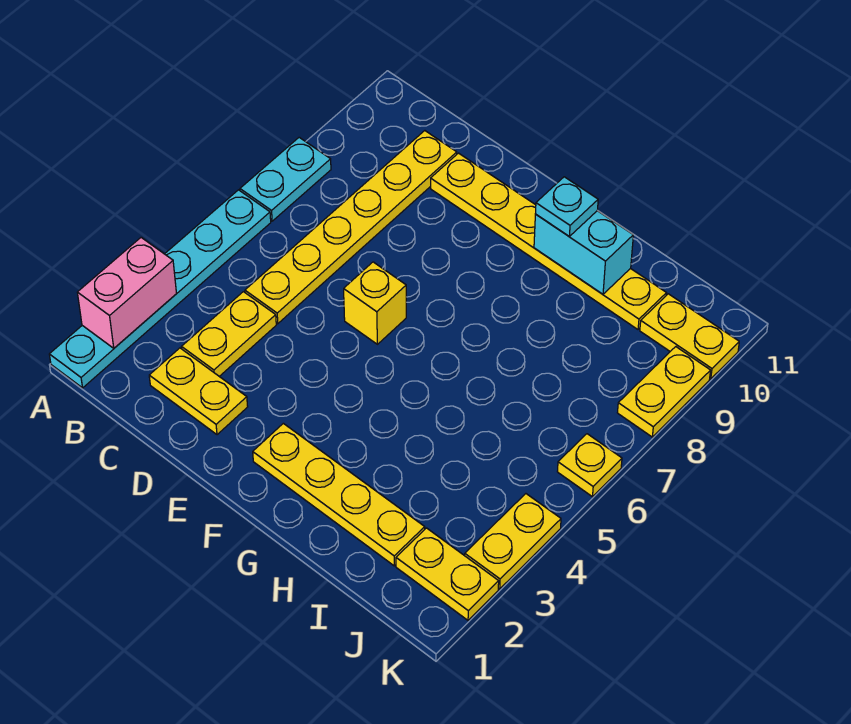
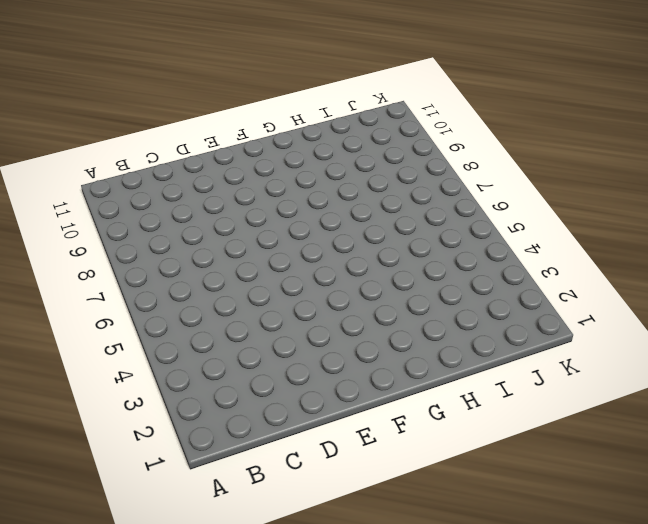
none -> cyan 1x6 plate [49,190,271,388]
none -> cyan 1x2 plate [240,137,331,221]
none -> yellow 1x2 plate [149,348,248,435]

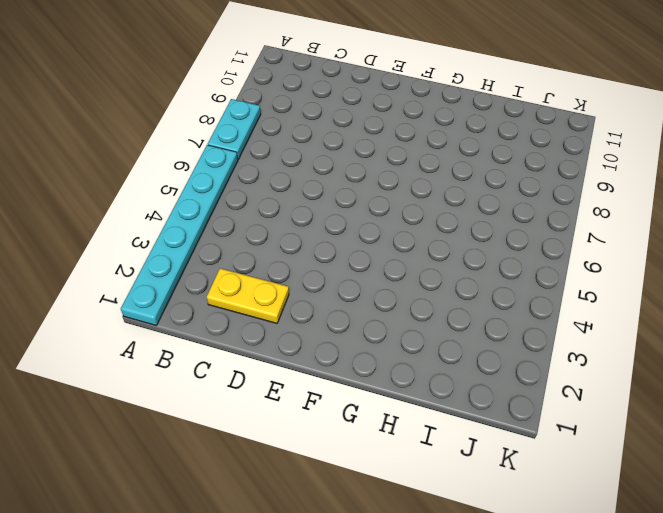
none -> yellow 1x2 plate [182,292,276,376]
none -> yellow 1x6 plate [245,131,457,324]
none -> yellow 1x6 plate [431,153,666,329]

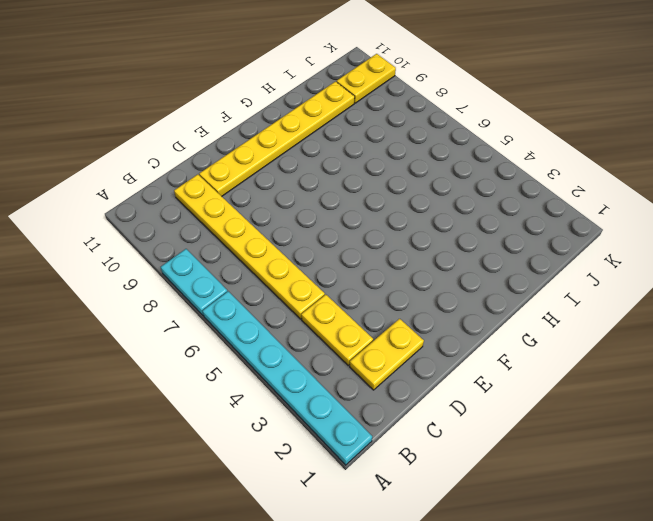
none -> yellow 1x1 brick [344,262,406,344]
none -> yellow 1x4 plate [253,423,425,566]
none -> yellow 1x2 plate [396,528,499,620]

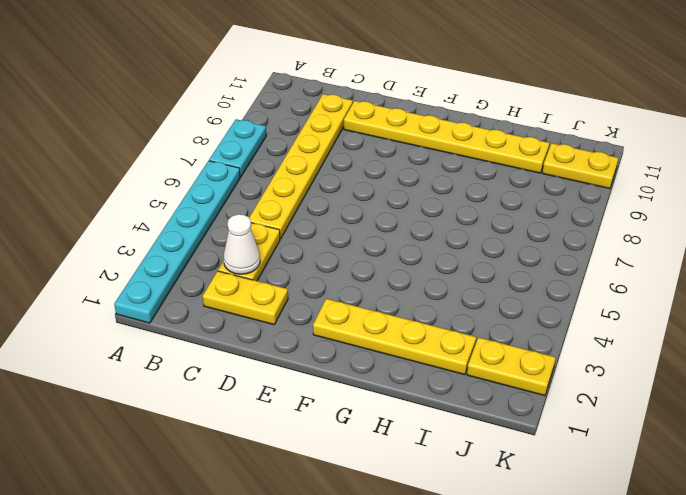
white 1x1 cone [224,214,260,274] -> none
none -> yellow 1x1 brick [344,262,406,344]
none -> yellow 1x2 plate [465,494,561,589]
none -> yellow 1x1 plate [557,434,622,497]

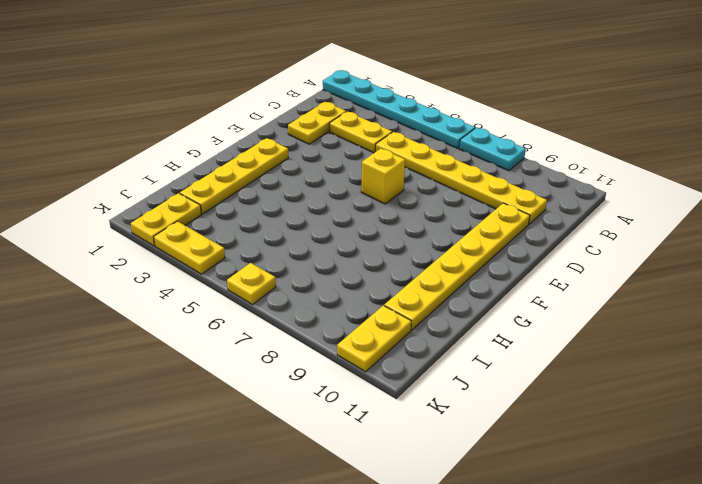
none -> yellow 1x2 plate [617,347,711,437]
none -> pink 1x2 brick [77,238,177,348]
none -> cyan 1x2 brick [534,211,633,294]

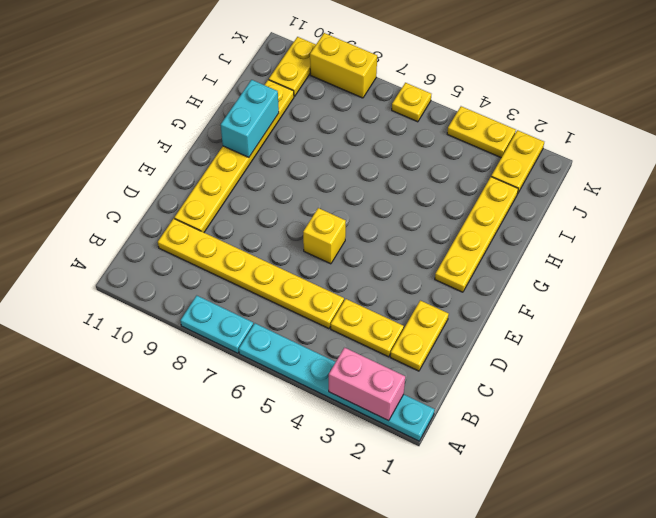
yellow 1x2 brick [310,33,377,98] -> yellow 1x2 plate [617,347,711,437]
none -> cyan 1x1 plate [535,177,598,236]

